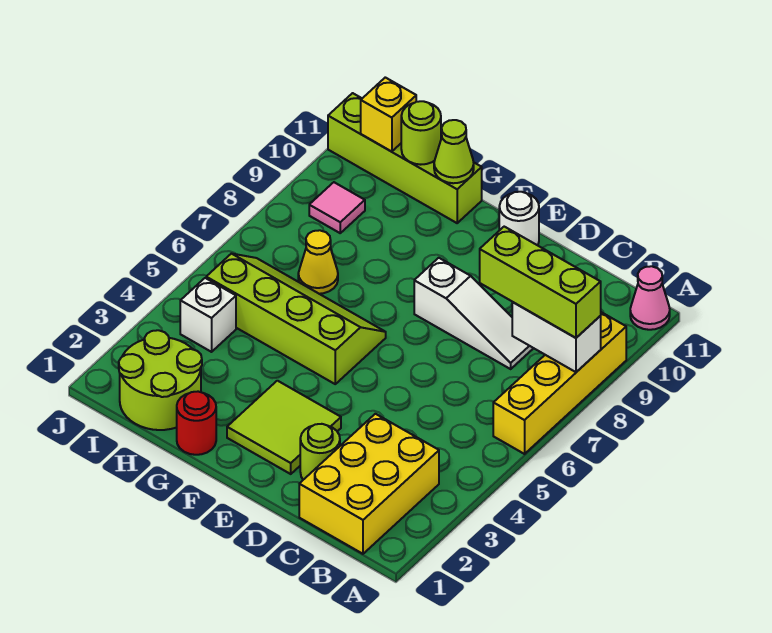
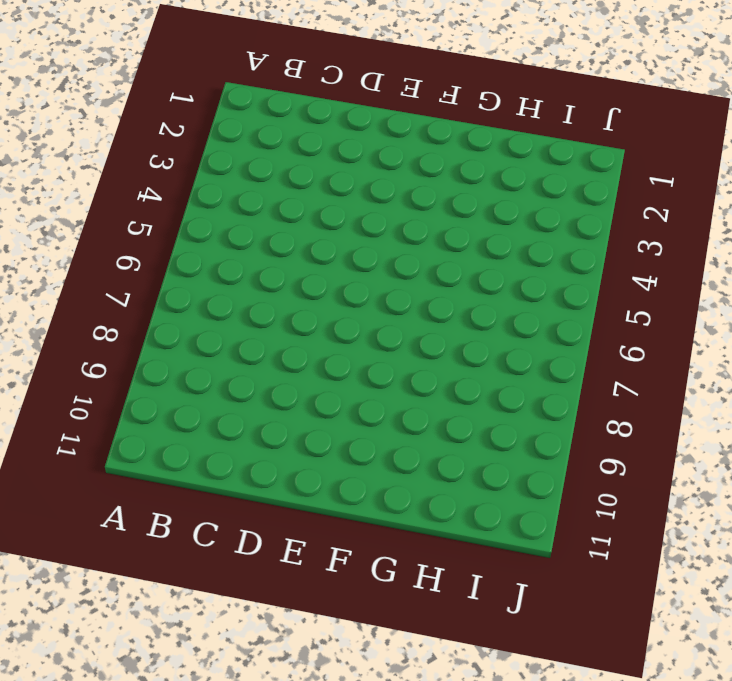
none -> yellow 1x4 brick [493,312,626,454]
none -> pink 1x1 cone [630,266,670,330]
none -> yellow 2x3 brick [299,414,439,554]

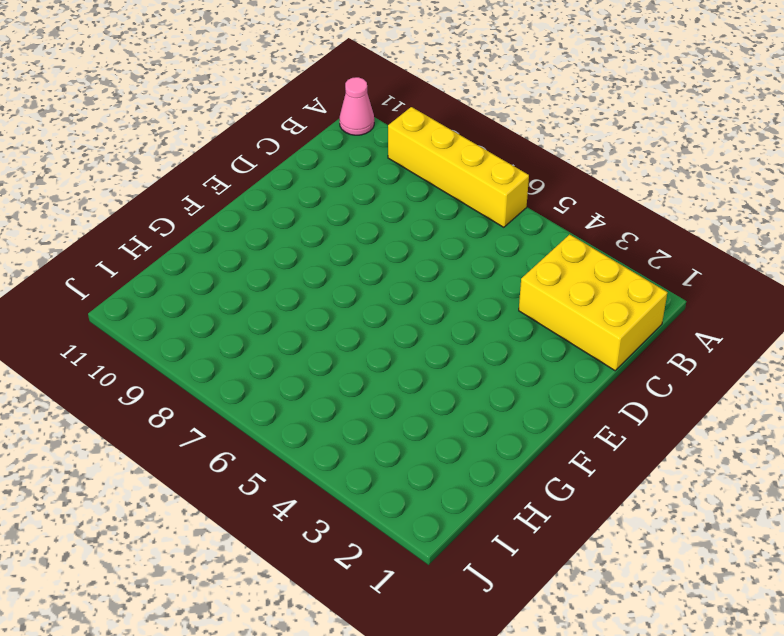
none -> white 1x3 slope [414,258,533,369]
none -> lime 1x1 round brick [300,424,340,480]
none -> lime 2x2 tile [227,381,341,474]

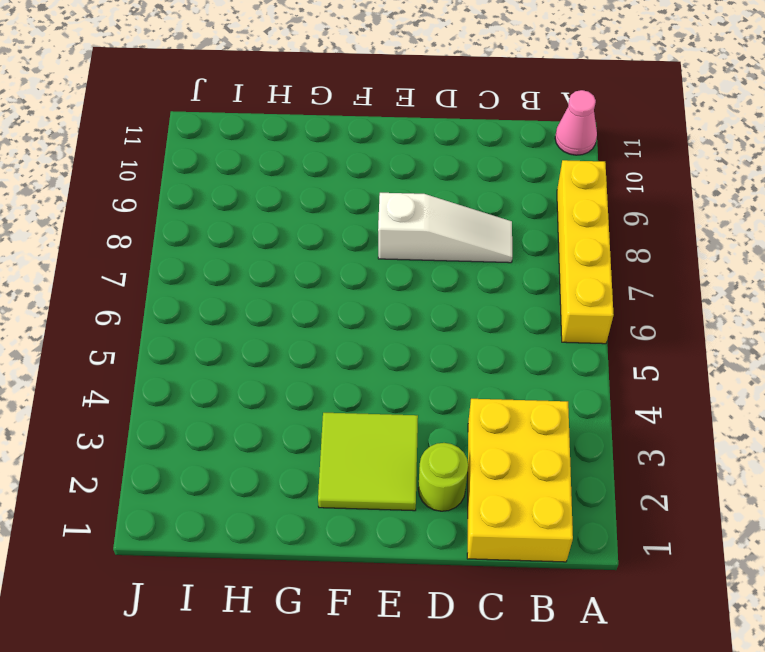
none -> white 1x1 round brick [499,192,539,245]
none -> lime 2x4 slope [206,254,386,384]
none -> red 1x1 round brick [177,392,216,455]

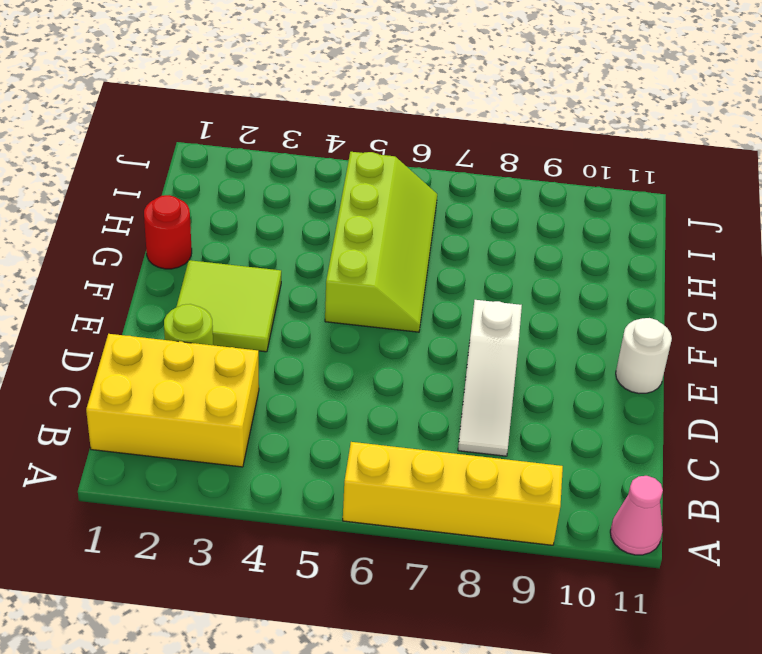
none -> lime 1x4 brick [328,93,482,223]
none -> lime 2x2 round brick [119,330,202,430]
none -> yellow 1x1 cone [298,230,338,294]

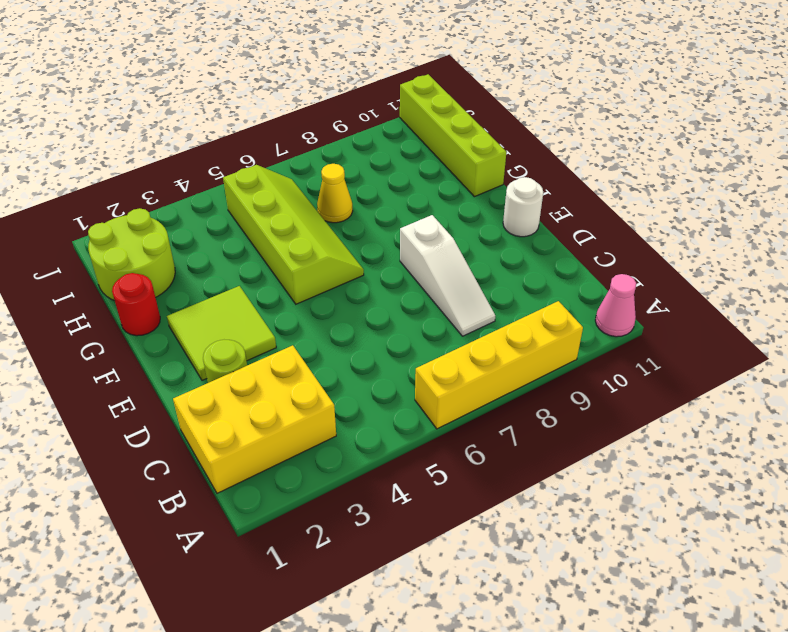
none -> white 1x1 brick [180,278,236,352]
none -> pink 1x1 tile [309,182,365,233]
none -> white 1x2 brick [512,302,601,372]

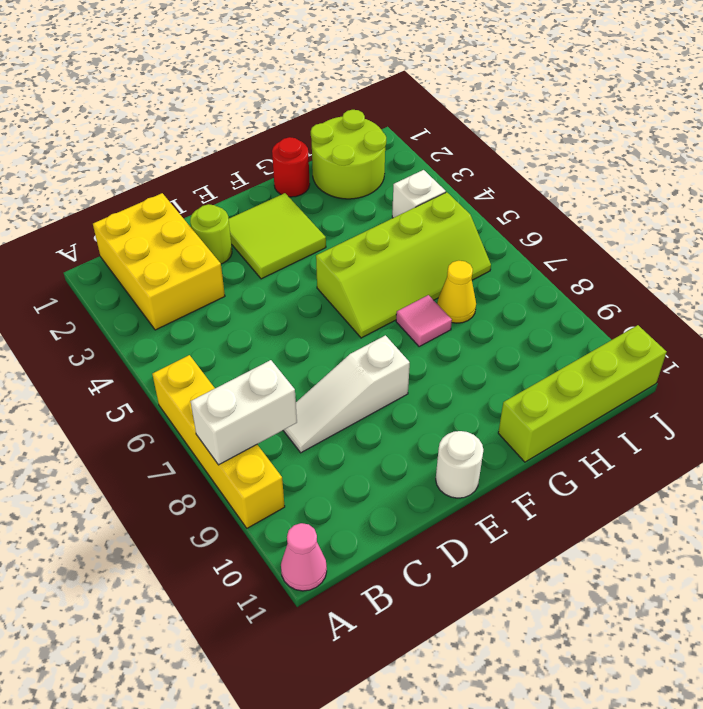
pink 1x1 tile [396,295,452,347] -> pink 1x1 tile moved to [309,182,365,233]
none -> lime 1x1 cone [434,120,474,183]
none -> lime 1x1 round brick [401,101,441,165]
none -> yellow 1x1 brick [361,77,416,152]

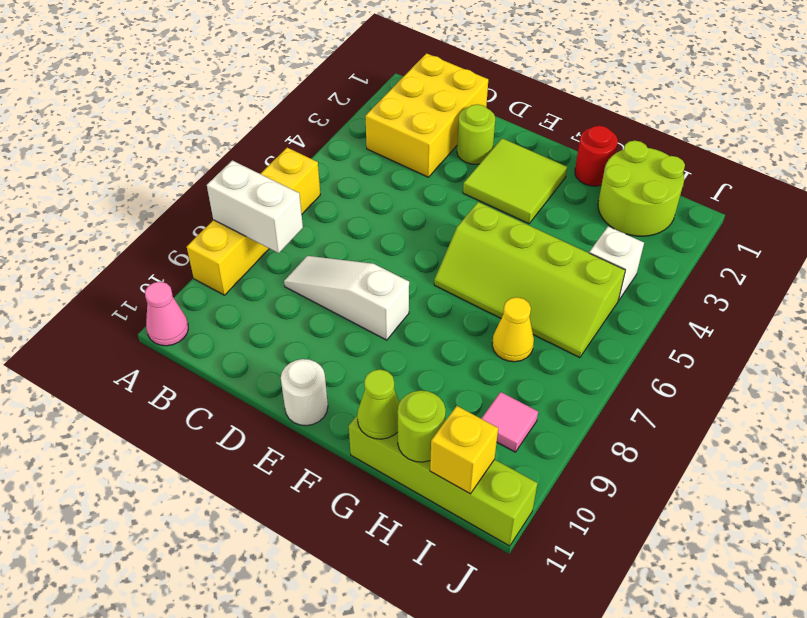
none -> lime 1x3 brick [480,227,601,338]

